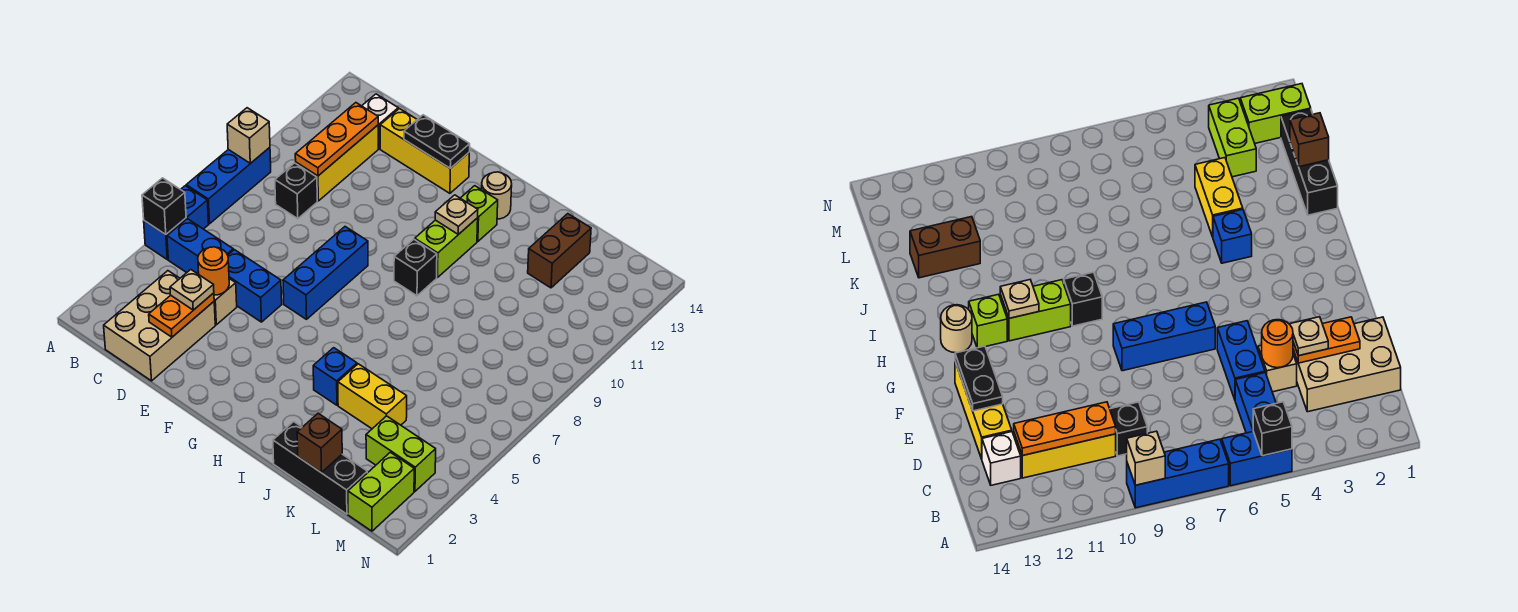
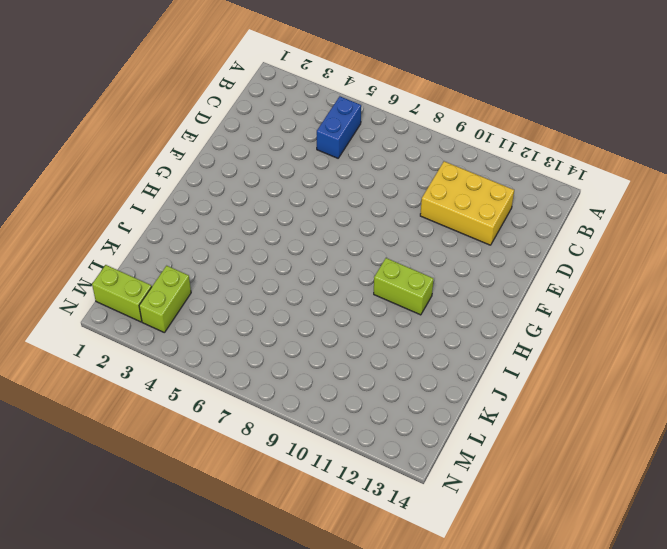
yellow 2x3 brick [420,161,514,245] -> yellow 1x3 brick [296,125,378,201]
none -> blue 1x2 brick [144,186,209,259]
none -> blue 1x3 brick [186,147,271,224]
none -> tan 2x3 brick [104,271,215,381]
none -> black 1x1 brick [275,163,317,219]

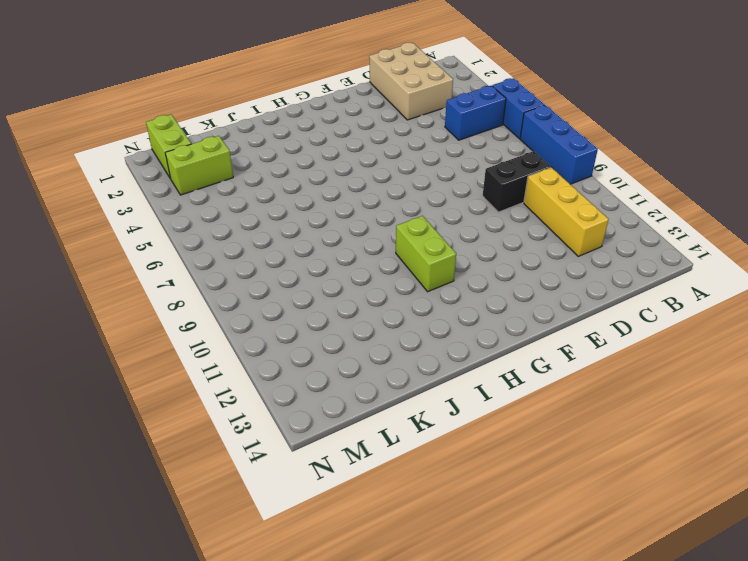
black 1x2 brick [483,151,550,212] -> black 1x1 brick [275,163,317,219]
none -> white 1x1 brick [362,94,398,149]
none -> tan 1x1 brick [214,279,237,325]
none -> blue 1x2 brick [228,250,282,322]
none -> yellow 1x3 brick [380,109,469,193]

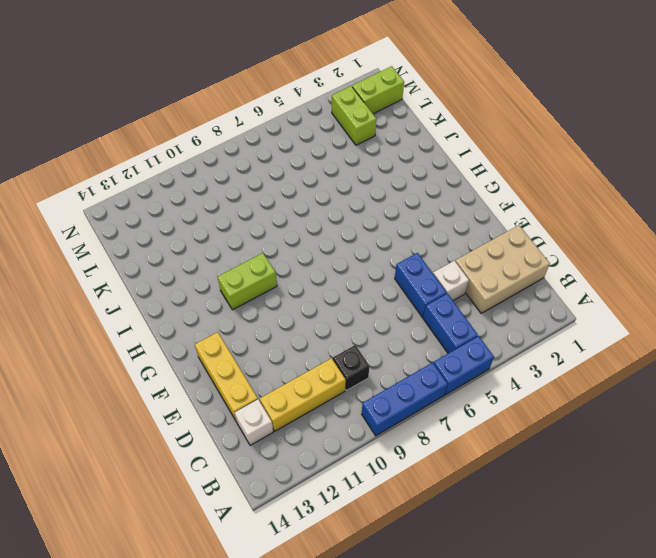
white 1x1 brick [433,261,469,300] -> tan 1x1 brick [214,279,237,325]
none -> blue 1x3 brick [283,227,368,319]
none -> black 1x1 brick [394,239,437,296]
none -> lime 1x1 brick [461,186,498,241]
none -> tan 1x1 round brick [482,172,512,219]

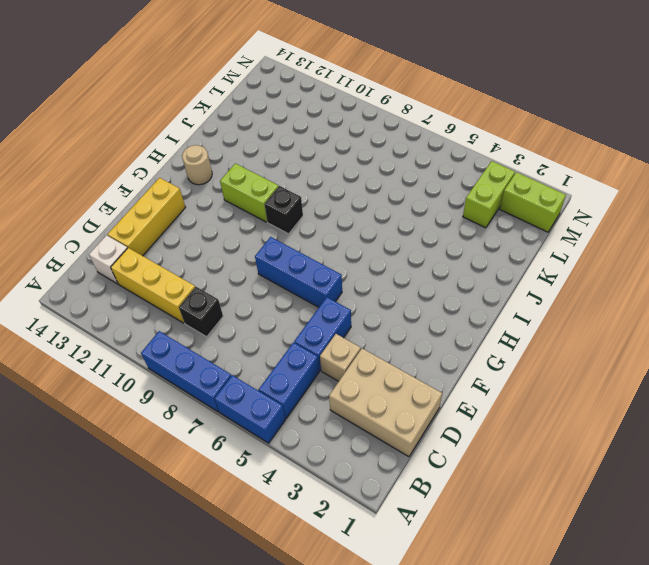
none -> lime 1x1 brick [461,186,498,241]
none -> blue 1x1 brick [313,348,357,405]
none -> black 1x3 brick [273,422,367,514]
none -> yellow 1x2 brick [338,364,407,429]

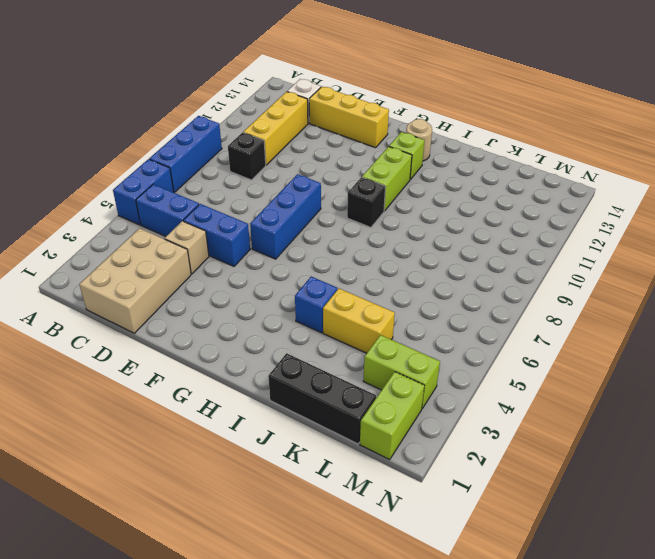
none -> brown 1x2 brick [528,214,591,288]
none -> black 1x1 brick [142,178,186,234]
none -> tan 1x1 brick [227,108,270,163]
none -> orange 1x3 plate [295,103,378,176]

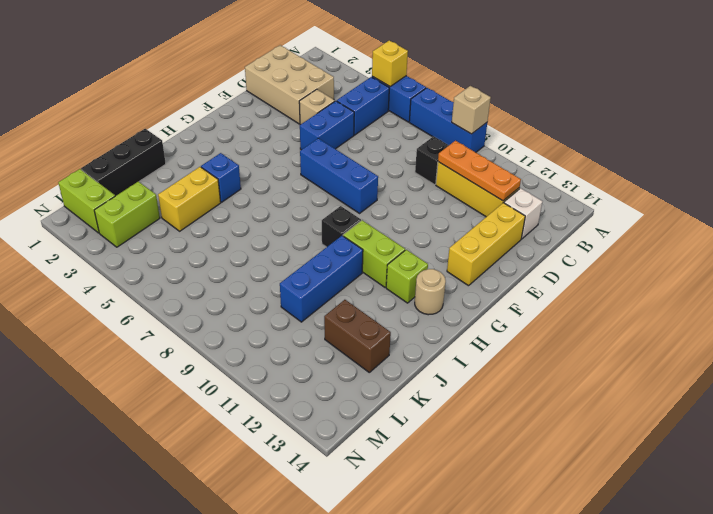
yellow 1x1 brick [372,40,408,86] -> black 1x1 brick [142,178,186,234]
blue 1x3 brick [280,236,363,322] -> none
none -> orange 1x2 plate [149,293,214,337]
none -> orange 1x1 round brick [198,247,229,295]
none -> black 1x2 plate [404,115,470,168]
none -> tan 1x1 plate [435,195,478,235]

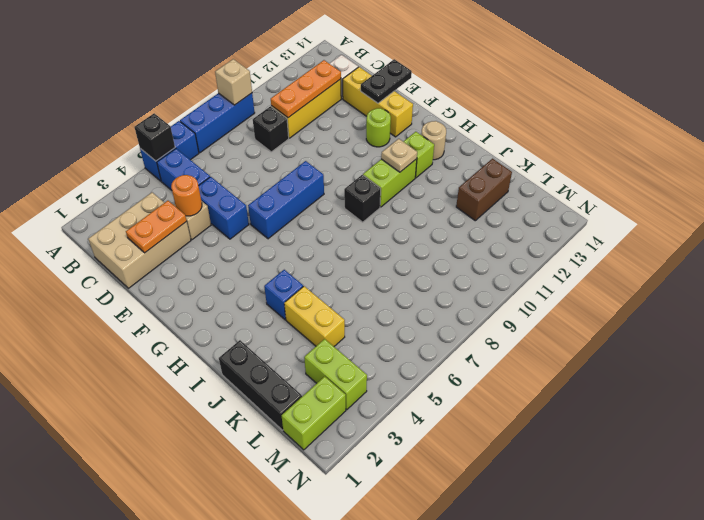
black 1x2 plate [361,59,412,103] -> black 1x2 plate turned to [404,115,470,168]
lime 1x1 round brick [366,108,391,147] -> none
none -> brown 1x1 brick [297,413,342,473]
none -> tan 1x1 plate [170,270,214,310]

